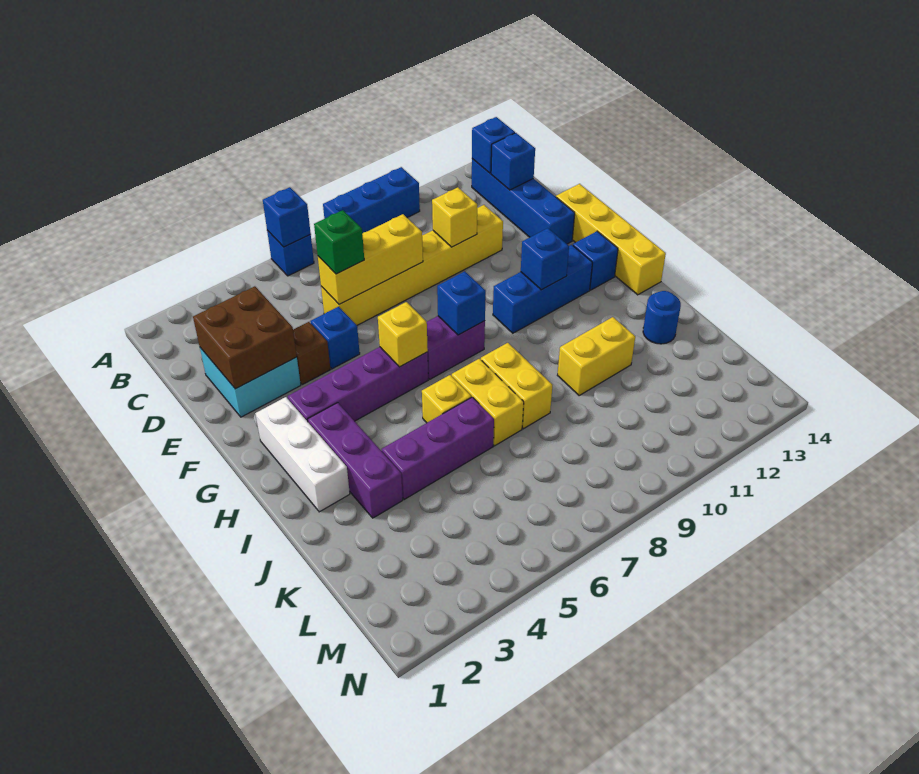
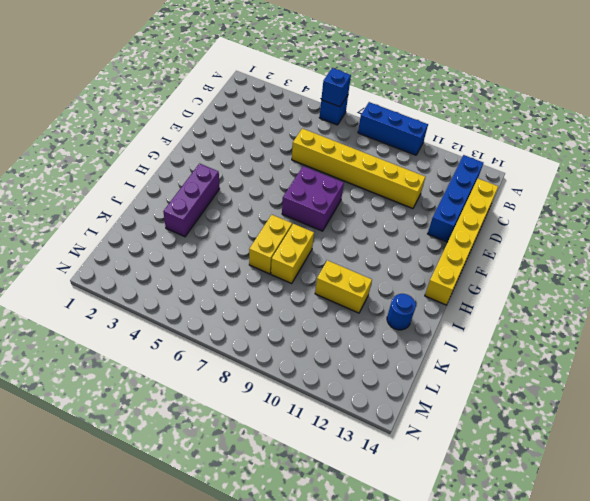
yellow 1x6 brick [425,179,498,305] -> yellow 1x4 brick [556,184,666,295]
purple 2x2 brick [282,166,344,231] -> purple 1x2 brick [427,316,485,379]
none -> cyan 2x2 brick [200,348,301,417]
none -> brown 1x1 brick [293,322,330,385]
none -> blue 1x1 brick [310,307,360,369]
none -> white 1x3 brick [255,397,350,512]

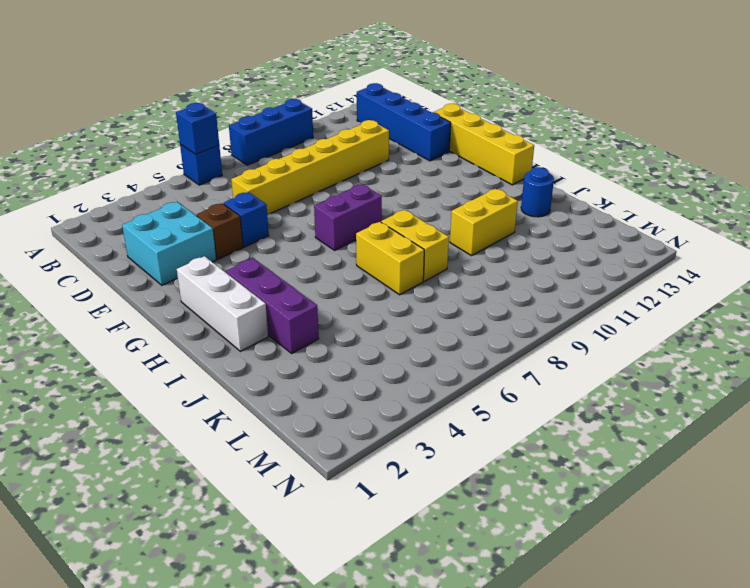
none -> purple 1x4 brick [288,347,428,422]
none -> blue 1x3 brick [493,245,593,333]
none -> blue 1x1 brick [573,231,618,290]
none -> yellow 1x1 brick [422,375,471,423]

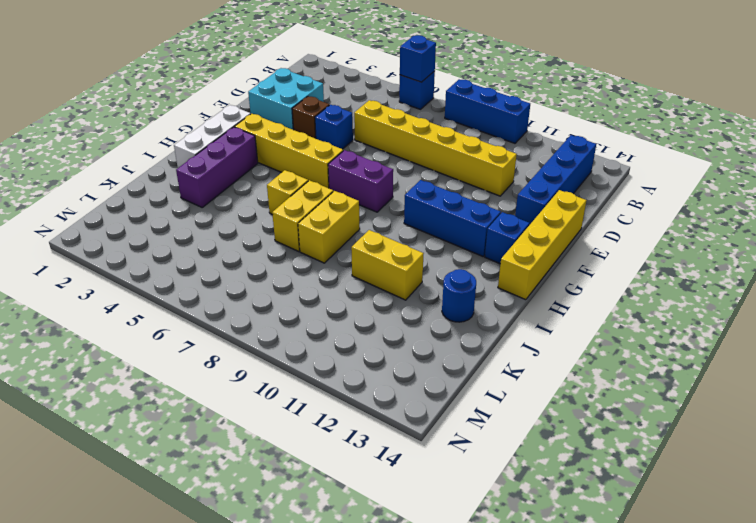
yellow 1x4 brick [234,114,343,188] -> purple 1x4 brick [288,347,428,422]
none -> purple 1x3 brick [382,397,494,499]
none -> blue 1x1 brick [472,117,515,173]
none -> blue 1x1 brick [491,133,535,190]
none -> brown 2x2 brick [193,286,297,389]

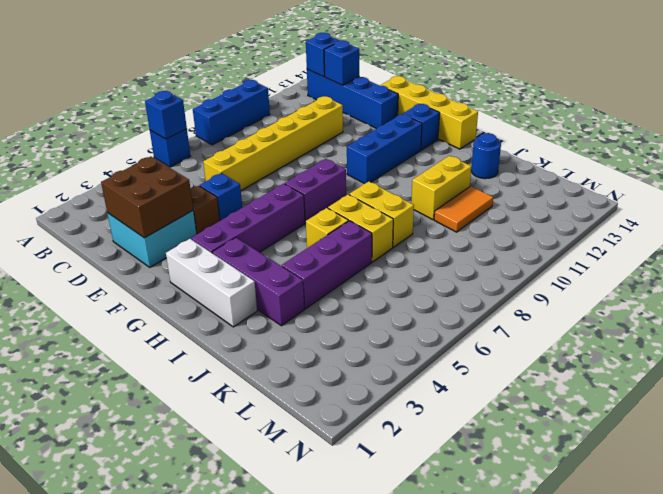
orange 1x2 tile [434,186,493,232] -> none
none -> yellow 1x3 brick [318,214,423,304]
none -> yellow 1x1 brick [432,187,477,247]
none -> yellow 1x1 brick [378,302,428,367]
none -> blue 1x1 brick [437,271,486,335]

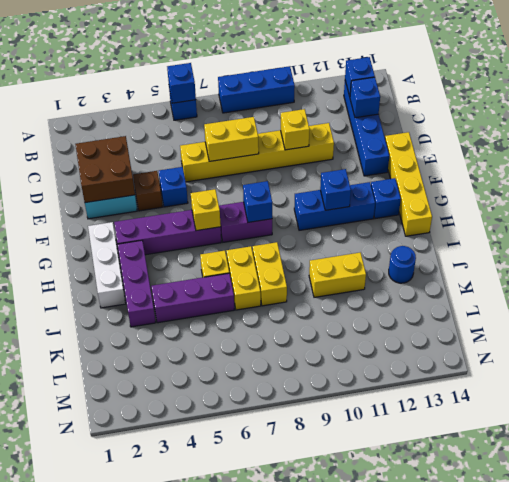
yellow 1x2 brick [204,117,259,161] -> yellow 1x3 brick [318,214,423,304]
none -> green 1x1 brick [314,210,364,274]

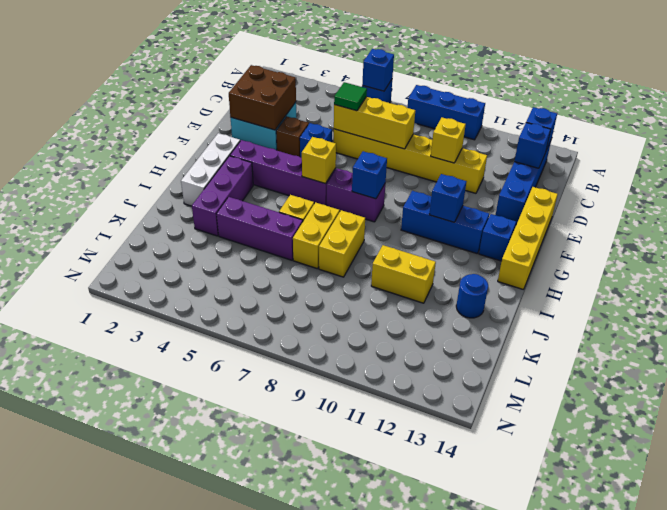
green 1x1 tile [334,82,367,111] -> green 1x1 brick [314,210,364,274]

